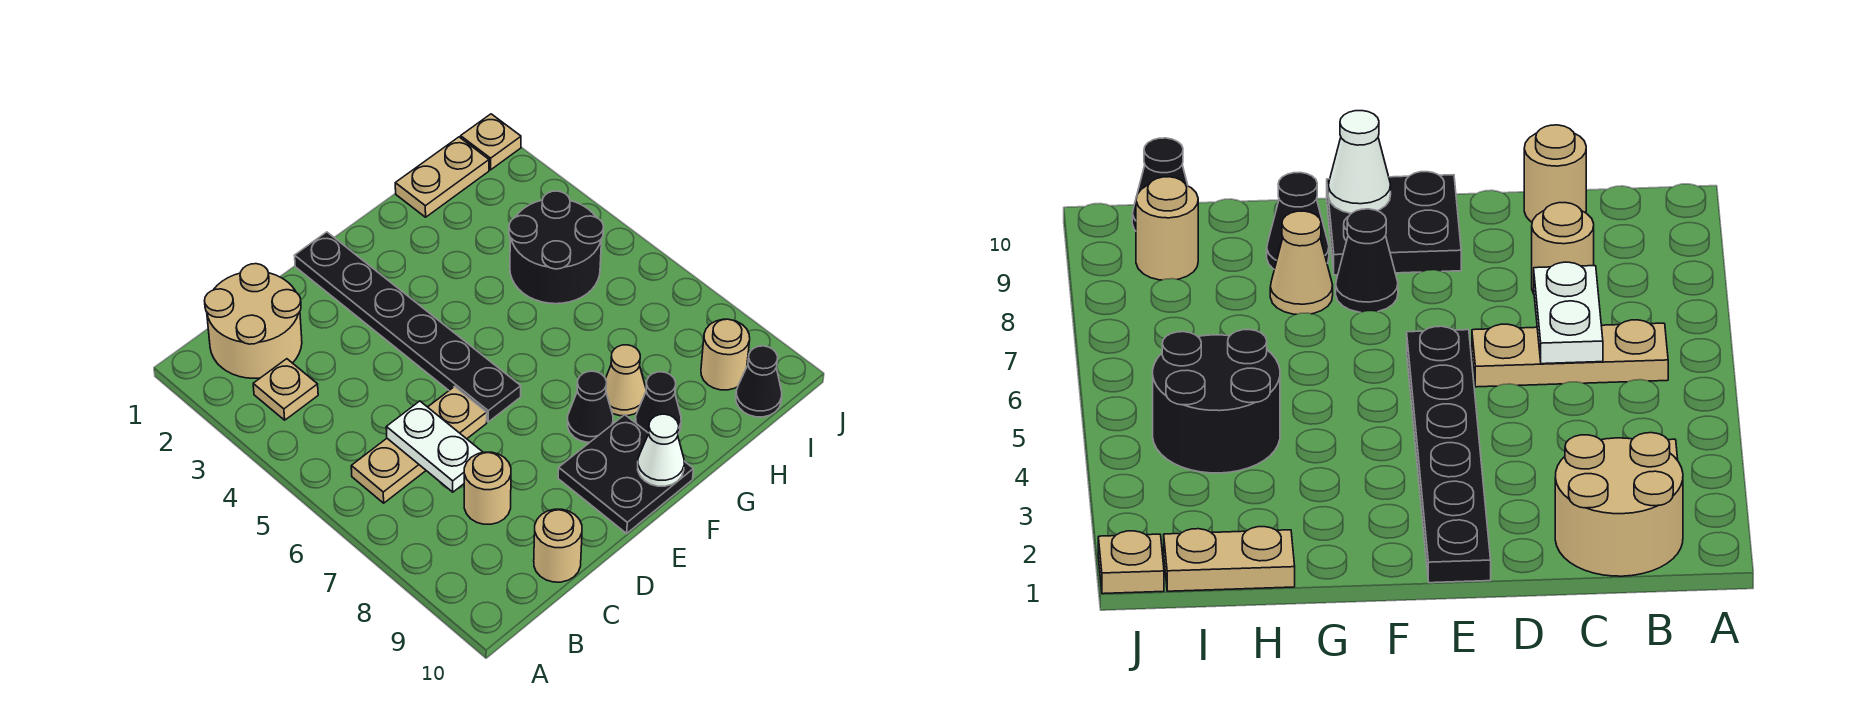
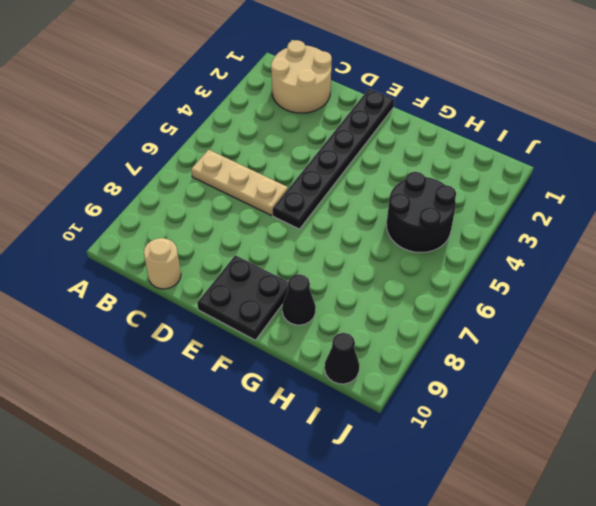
none -> tan 1x1 plate [253,359,318,420]
none -> tan 1x1 round brick [464,452,511,524]
none -> black 1x1 cone [568,371,613,442]

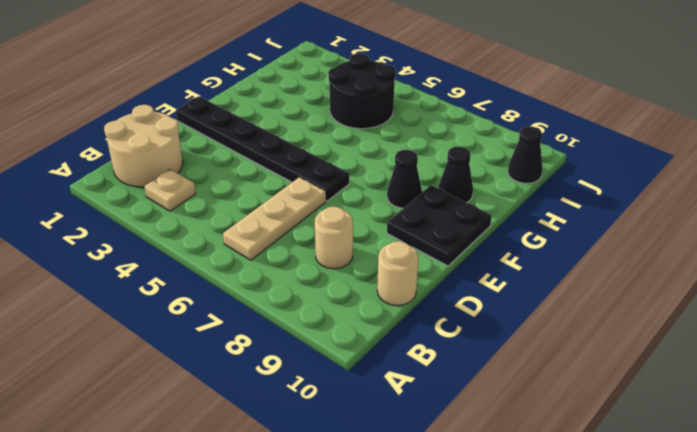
none -> tan 1x1 cone [606,345,646,416]
none -> tan 1x2 plate [395,137,489,217]
none -> tan 1x1 round brick [701,319,750,390]

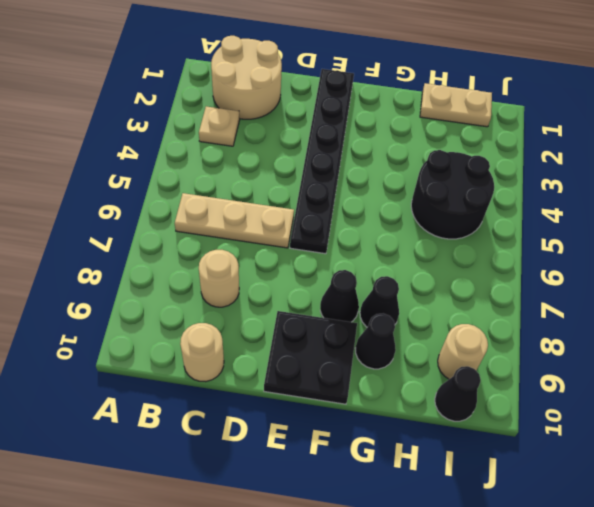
black 1x1 cone [360,276,399,327] -> tan 1x1 cone [606,345,646,416]
none -> tan 1x1 plate [461,114,521,170]
none -> white 1x2 plate [386,401,483,492]
none -> white 1x1 cone [638,414,684,486]

